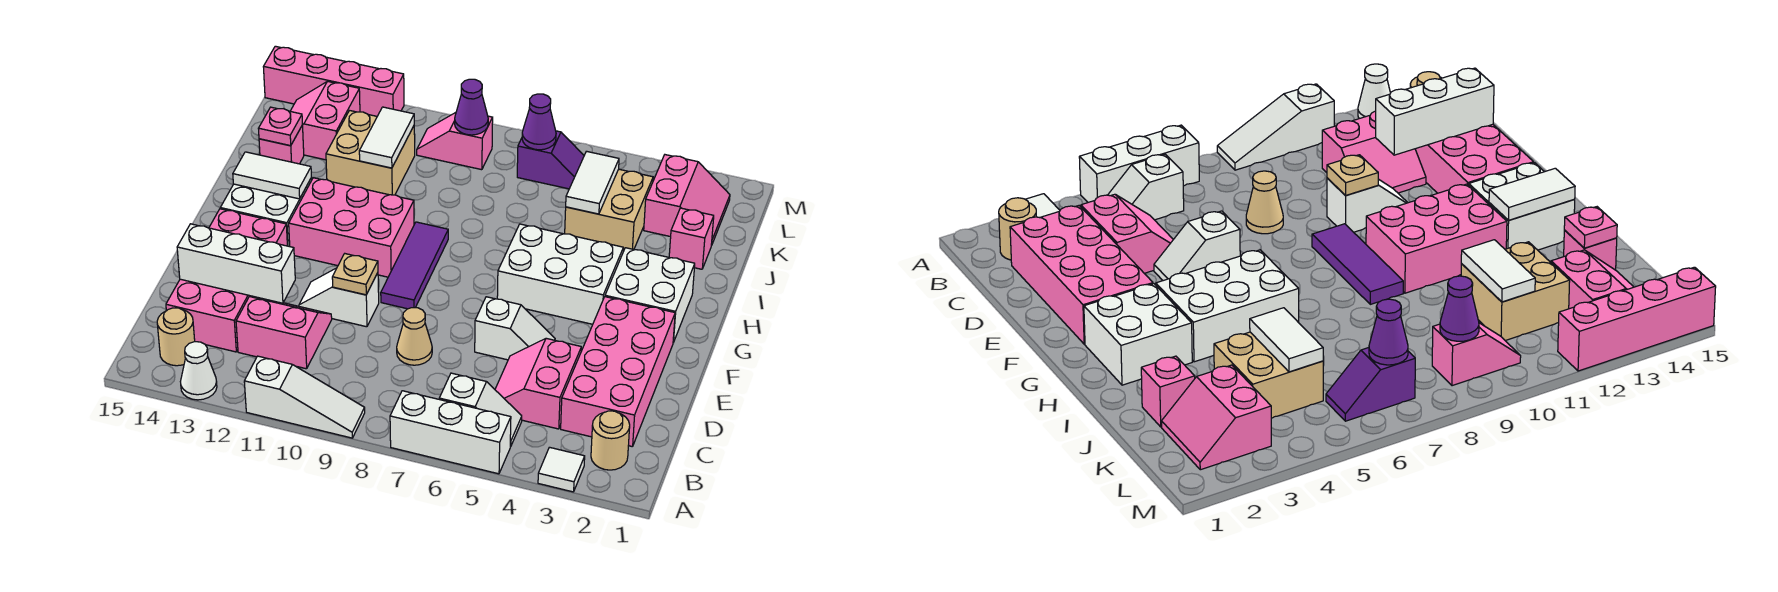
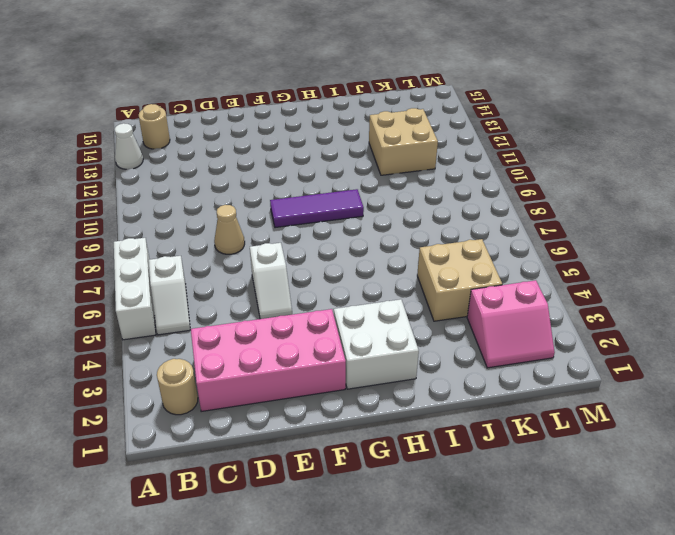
none -> white 1x1 tile [538,447,585,492]
none -> white 1x3 slope [244,356,365,438]
none -> pink 2x2 slope [495,338,581,429]
none -> pink 2x2 slope [236,297,332,369]

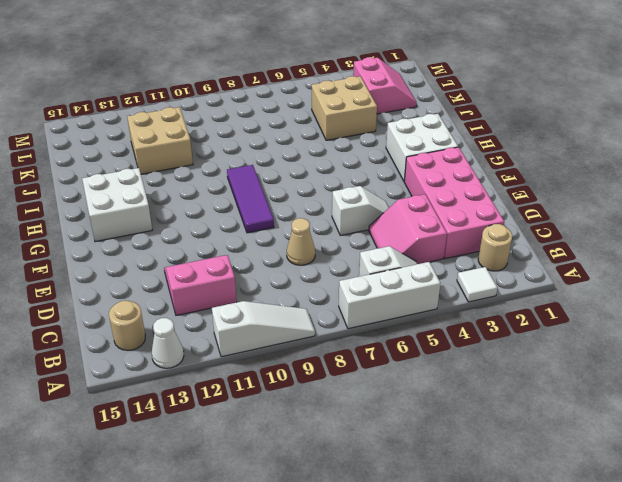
none -> pink 2x4 brick [166,209,287,352]
none -> white 1x2 slope [299,268,379,327]
none -> white 2x3 brick [497,224,623,324]
none -> pink 2x3 brick [289,178,414,277]

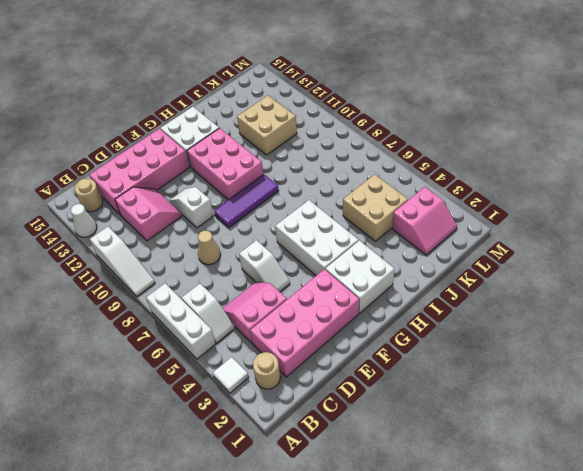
none -> pink 1x1 brick [669,208,714,269]
none -> pink 1x1 brick [259,125,304,164]
none -> pink 2x2 slope [290,81,360,160]
none -> purple 1x2 slope [517,131,584,189]

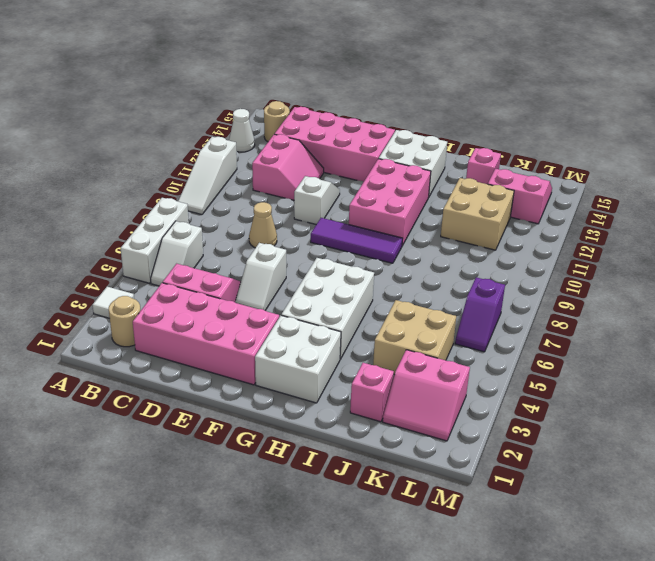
none -> pink 1x2 slope [417,113,493,170]
none -> pink 1x4 brick [263,46,404,116]
none -> white 1x3 brick [177,224,295,303]
none -> tan 1x1 plate [332,254,378,295]

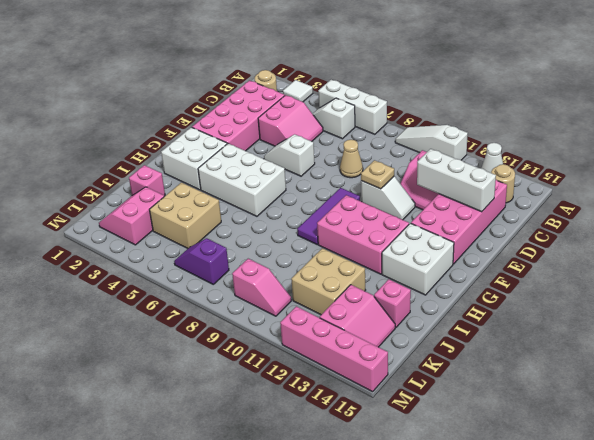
none -> white 1x2 tile [233,152,311,199]
none -> white 1x2 tile [566,151,619,214]
none -> white 1x2 tile [359,107,414,168]
none -> pink 1x1 plate [258,107,302,146]

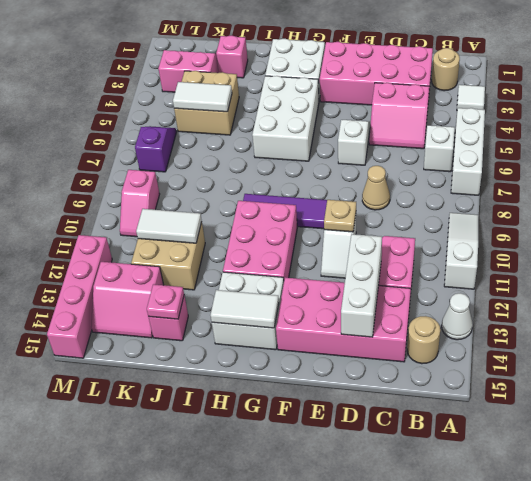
white 1x2 tile [210,290,279,328] -> white 1x2 tile turned to [233,152,311,199]
none -> purple 1x1 cone [522,94,556,150]
none -> purple 1x1 cone [455,79,488,135]

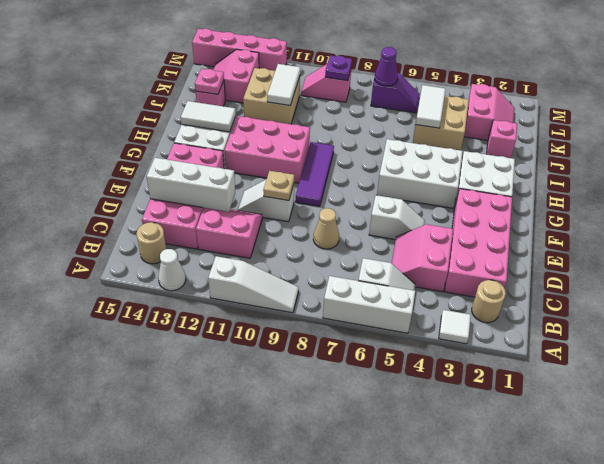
purple 1x1 plate [325,56,352,81] -> purple 1x1 cone [455,79,488,135]

